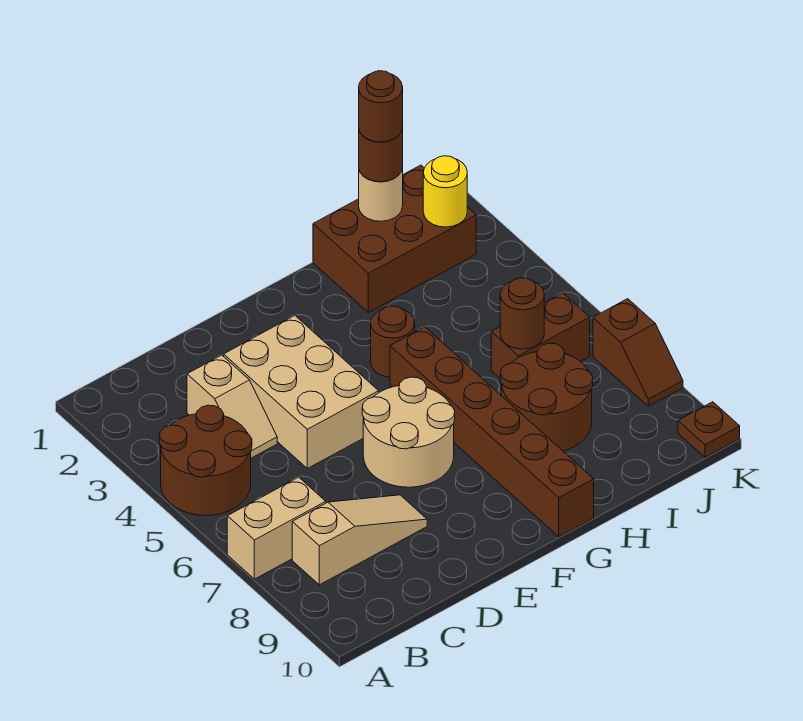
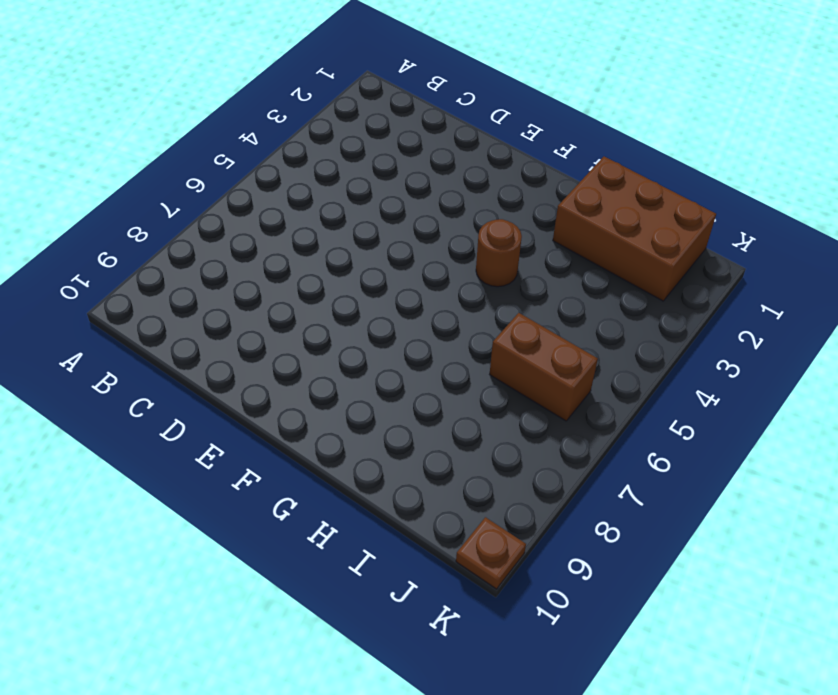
none -> brown 2x2 round brick [159,405,252,515]
none -> tan 1x2 brick [227,477,326,579]
none -> tan 1x3 slope [292,495,427,585]

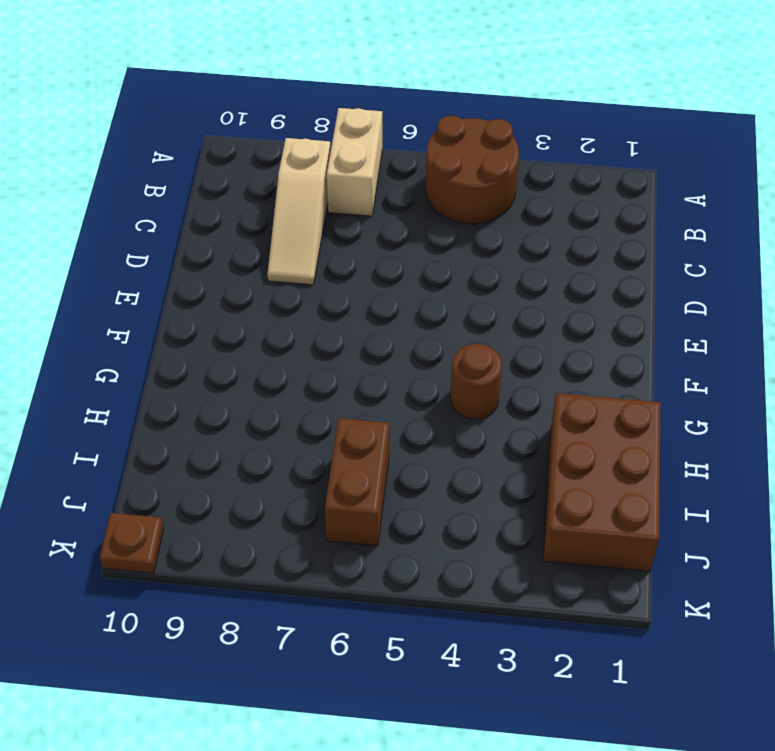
none -> tan 1x2 slope [187,355,277,458]
none -> tan 2x3 brick [224,315,379,468]
none -> tan 2x2 round brick [362,377,455,487]

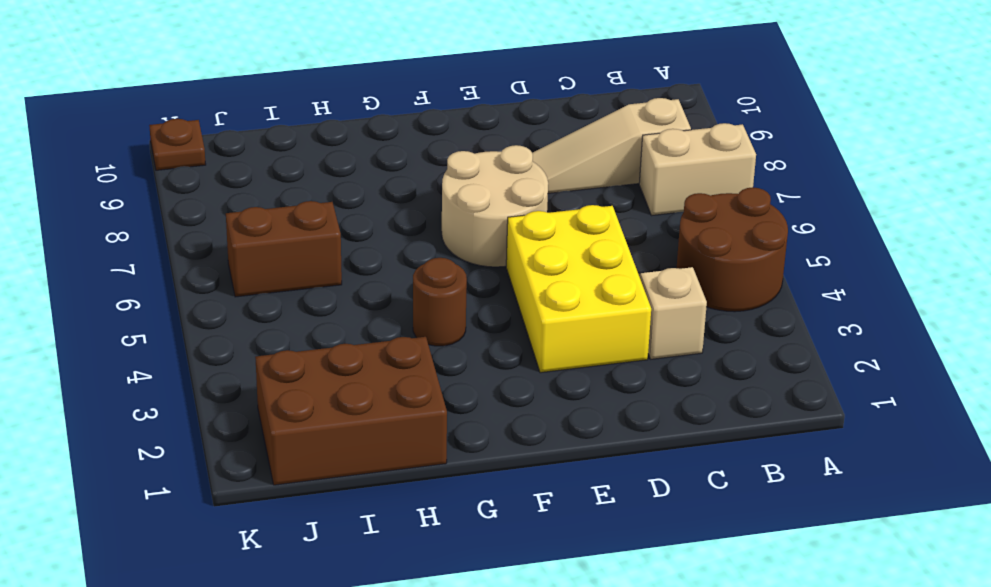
yellow 2x3 brick [506,205,651,373] -> tan 2x3 brick [224,315,379,468]
none -> brown 1x6 brick [390,327,594,537]
none -> brown 2x2 round brick [500,343,593,451]
none -> brown 1x2 slope [593,299,683,406]

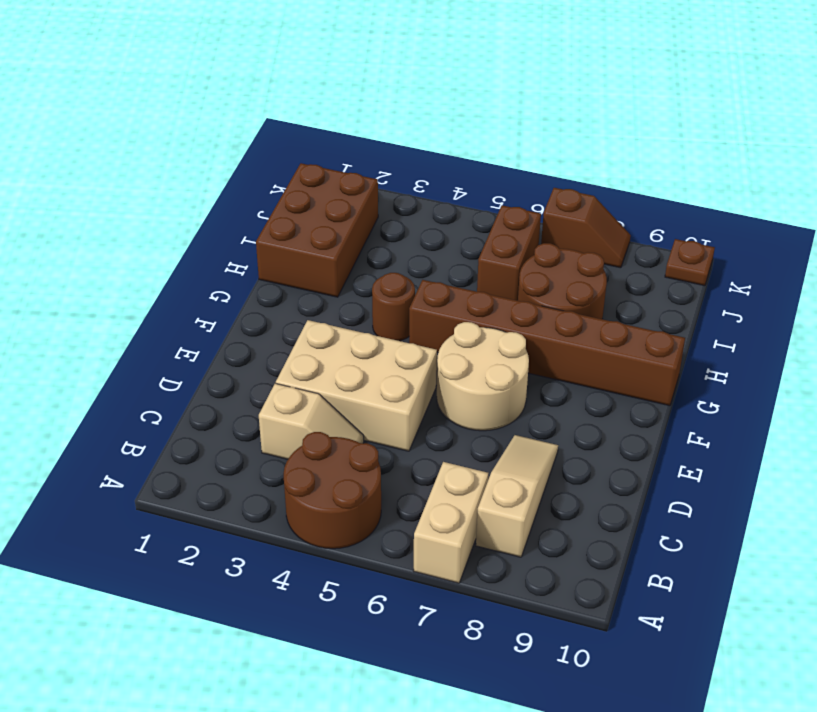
none -> tan 1x1 round brick [359,167,403,221]
none -> brown 1x1 round brick [500,278,544,349]
none -> yellow 1x1 round brick [423,156,467,227]

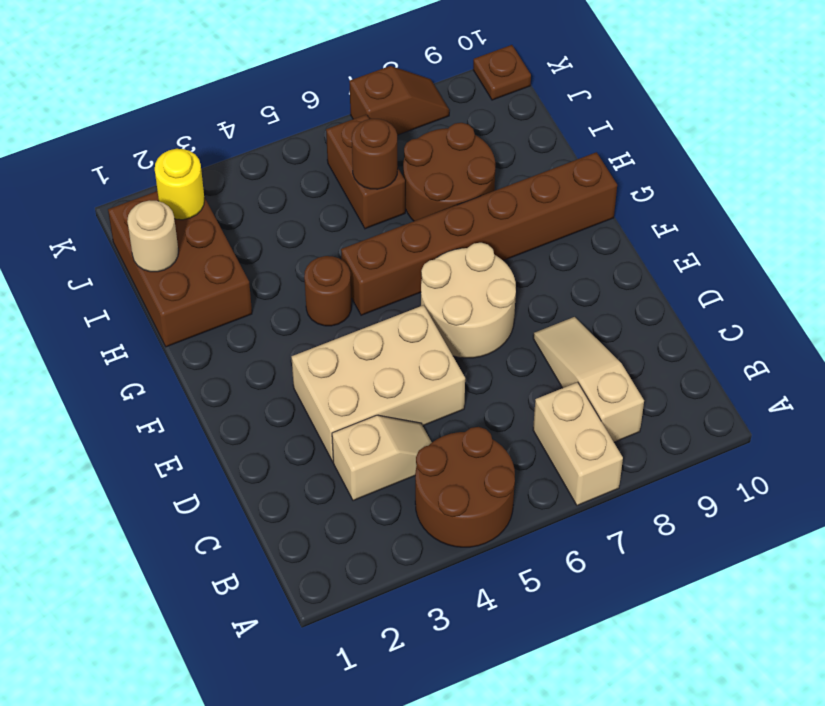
none -> brown 1x1 round brick [359,127,403,182]
none -> brown 1x1 round brick [359,71,403,142]

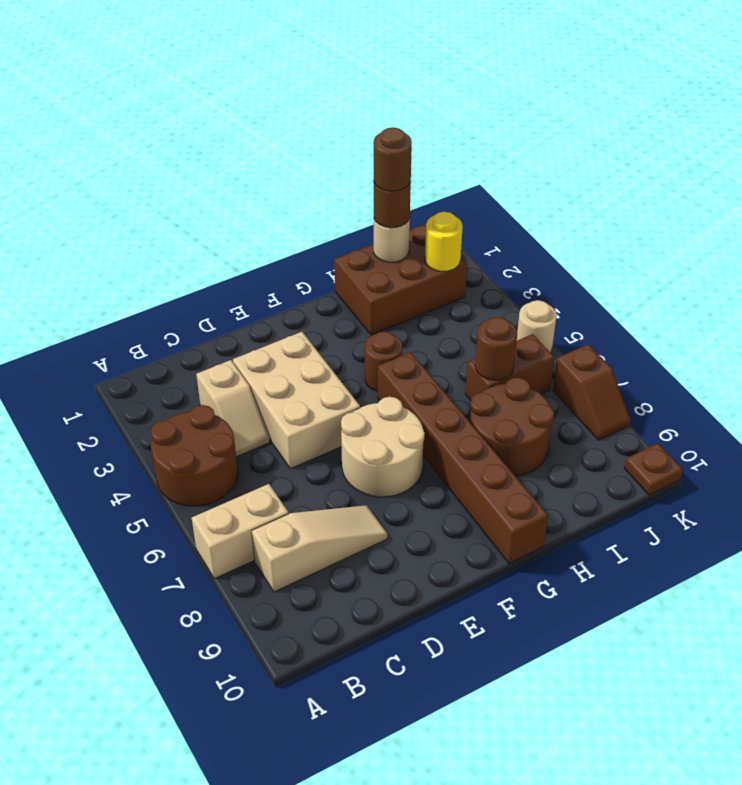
tan 1x1 round brick [517,300,557,353] -> none

